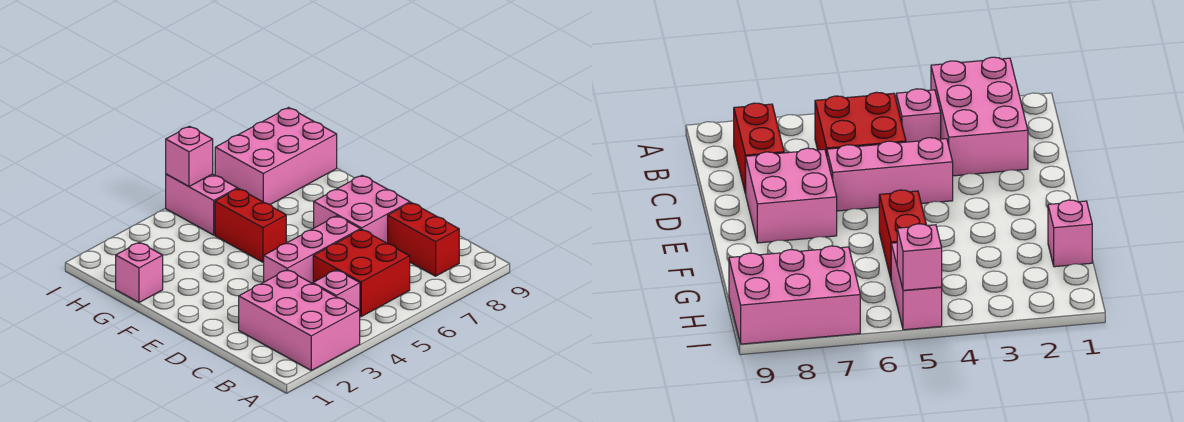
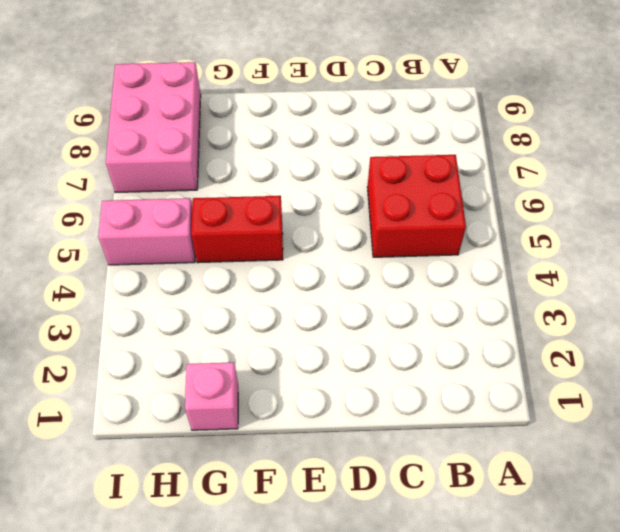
none -> pink 2x3 brick [239,270,360,370]
none -> pink 1x1 brick [313,270,360,310]

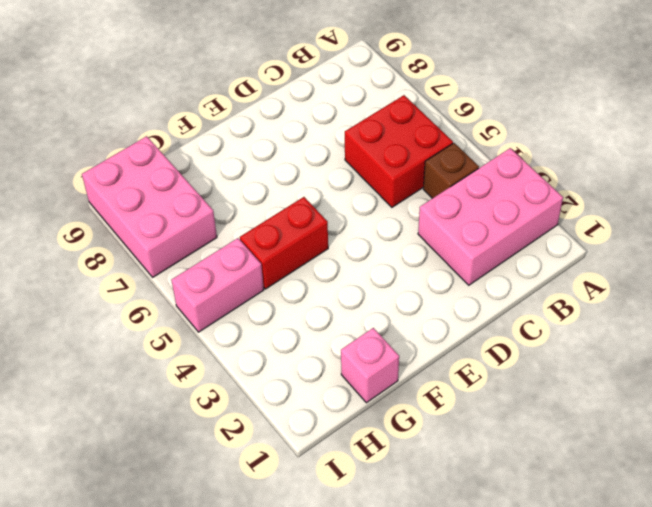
brown 1x1 brick [423,143,479,198] -> pink 1x1 brick [313,270,360,310]
none -> red 1x2 brick [388,203,459,276]
none -> pink 1x3 brick [264,216,360,284]

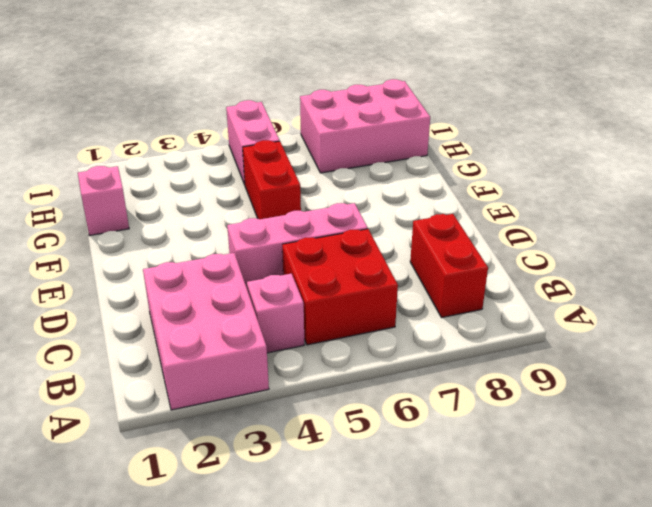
none -> pink 2x2 brick [314,175,410,243]
none -> pink 1x1 brick [166,126,213,186]

